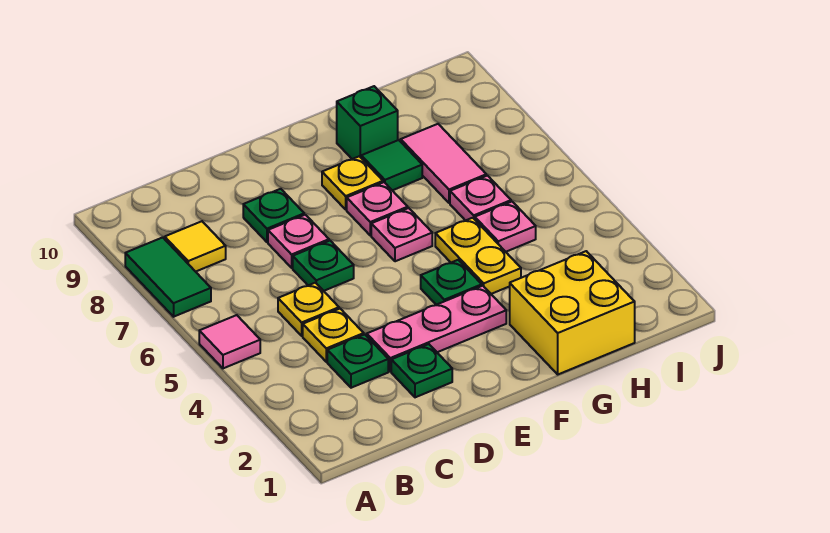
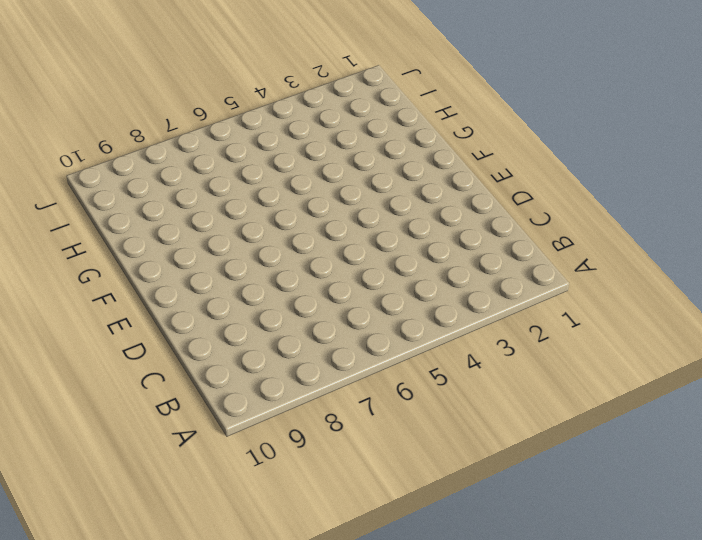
none -> pink 1x1 tile [199,315,260,368]
none -> green 1x2 tile [125,237,211,317]
none -> yellow 1x1 tile [165,221,226,272]

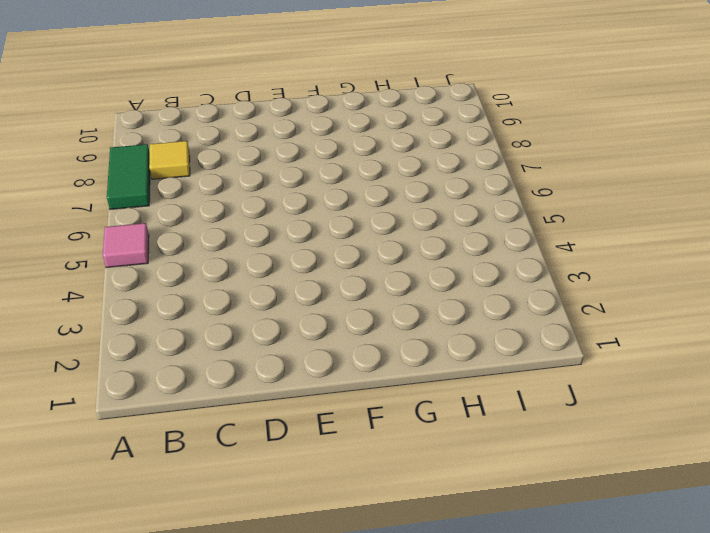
none -> green 1x1 plate [327,334,388,388]
none -> yellow 1x1 plate [303,309,364,362]
none -> yellow 1x1 plate [278,283,339,336]

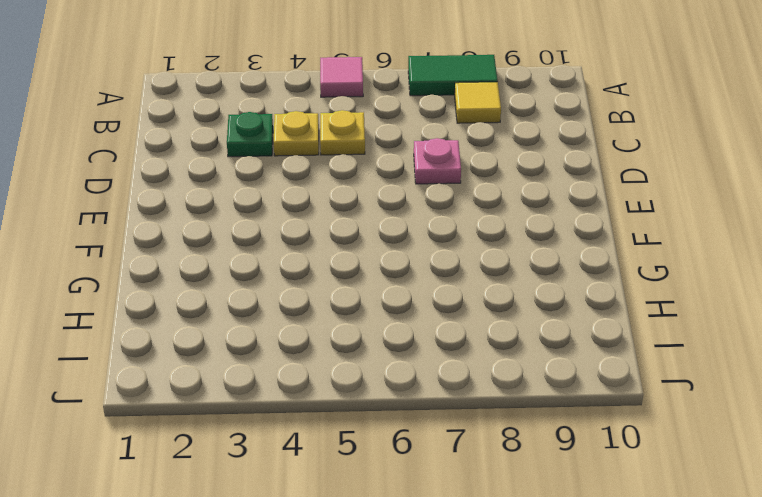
none -> green 1x1 plate [391,344,452,397]
none -> pink 1x3 plate [367,286,506,372]
none -> green 1x1 plate [293,241,354,291]

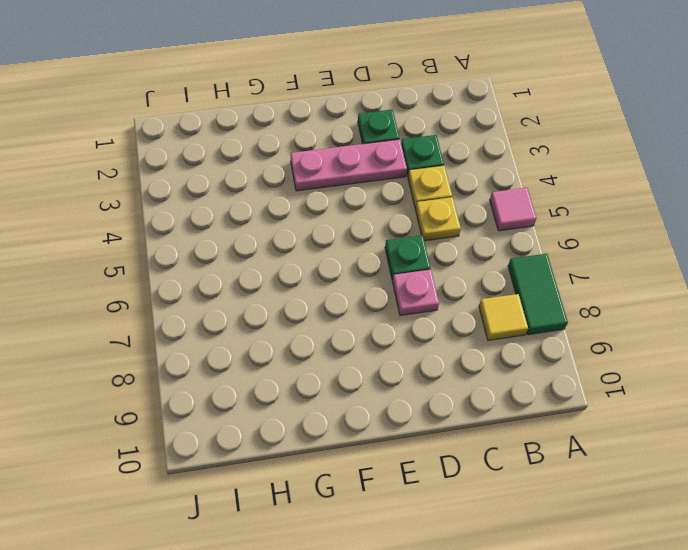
none -> green 1x1 plate [243,189,304,242]
none -> green 1x1 plate [421,260,482,305]
none -> pink 1x1 plate [371,208,432,261]

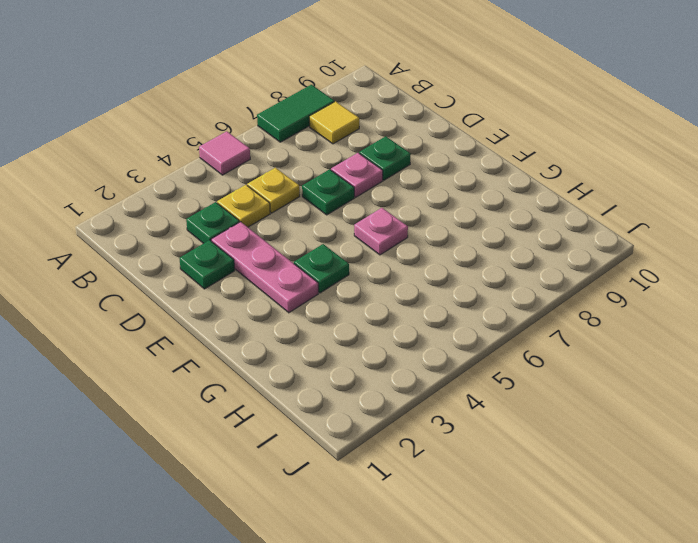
none -> pink 1x1 plate [347,182,408,235]
none -> yellow 1x1 plate [322,156,383,209]
none -> yellow 2x2 brick [510,251,635,374]

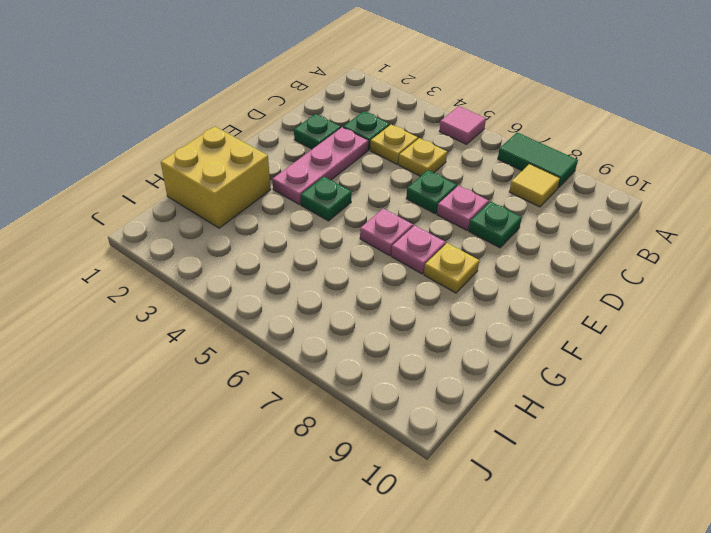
none -> yellow 1x2 plate [435,218,521,294]
none -> green 1x1 tile [361,140,422,190]
none -> green 1x1 brick [336,86,398,159]

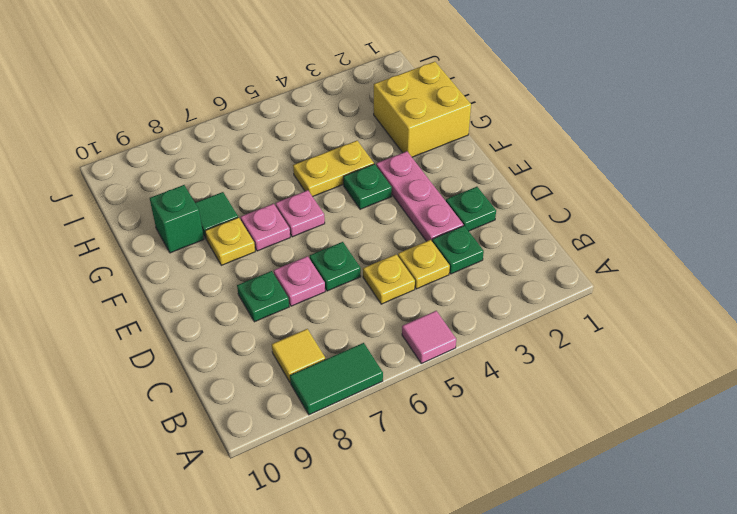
none -> pink 1x1 plate [475,202,536,252]
none -> pink 1x1 plate [450,176,511,221]
none -> pink 1x2 tile [401,124,486,203]

